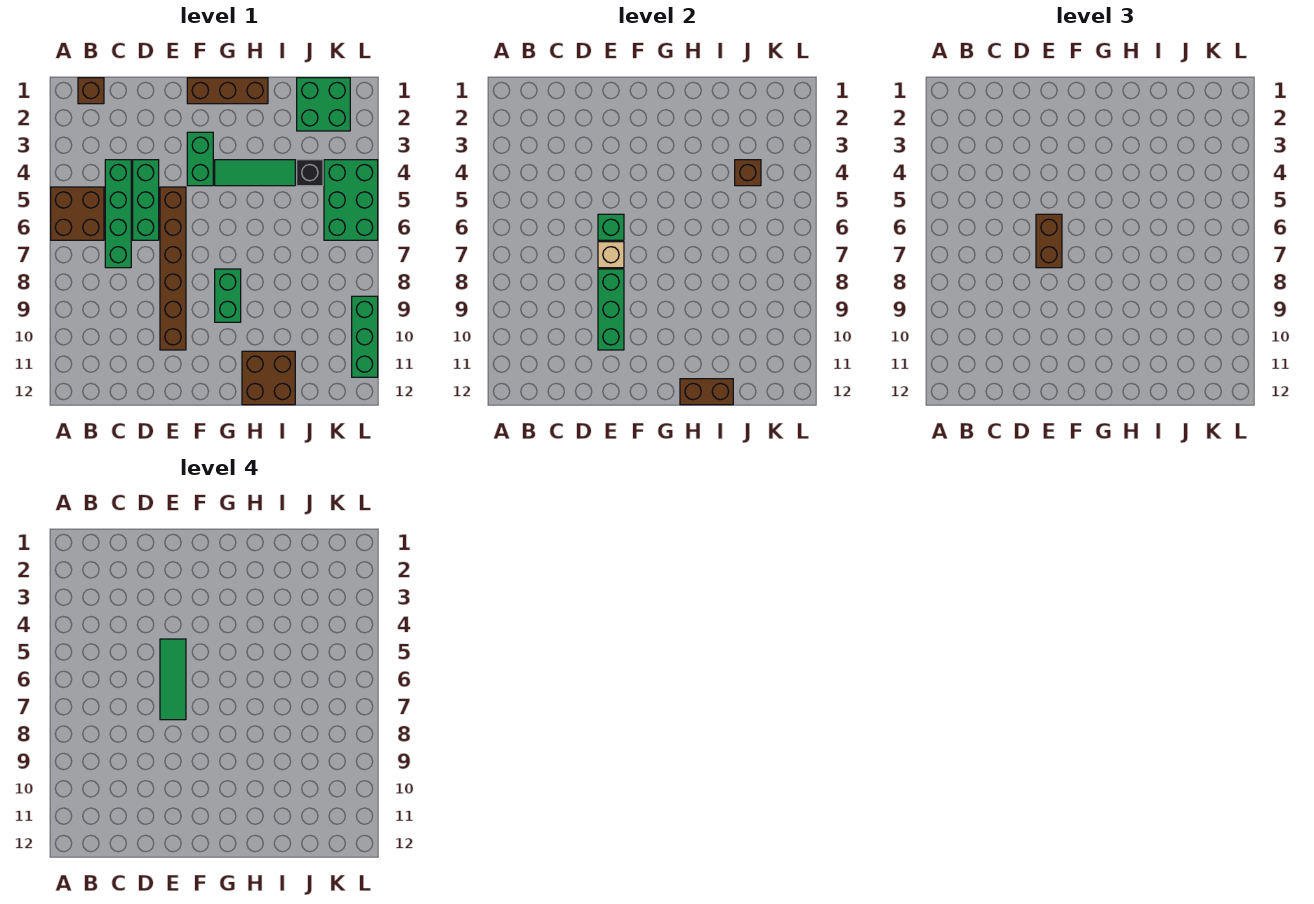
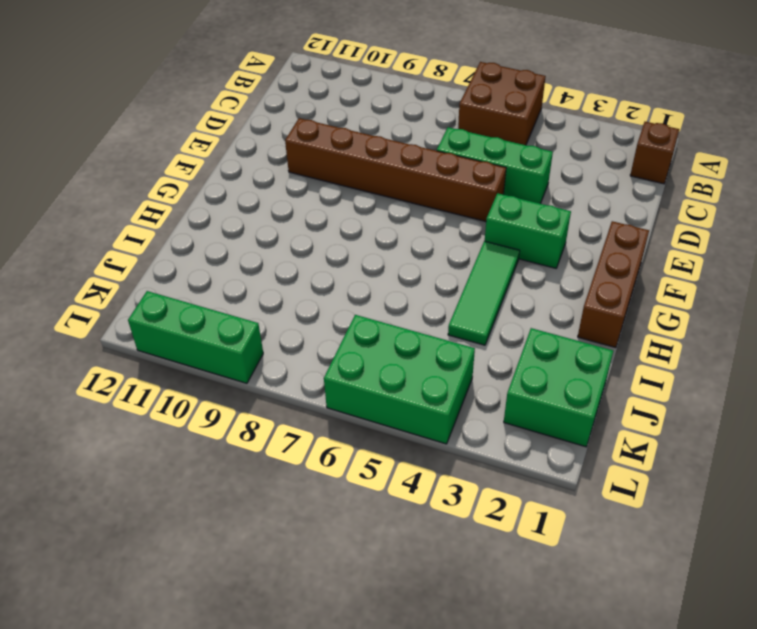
none -> green 1x4 brick [105,160,131,268]
none -> green 1x2 brick [215,269,241,322]
none -> brown 2x2 brick [242,351,295,405]

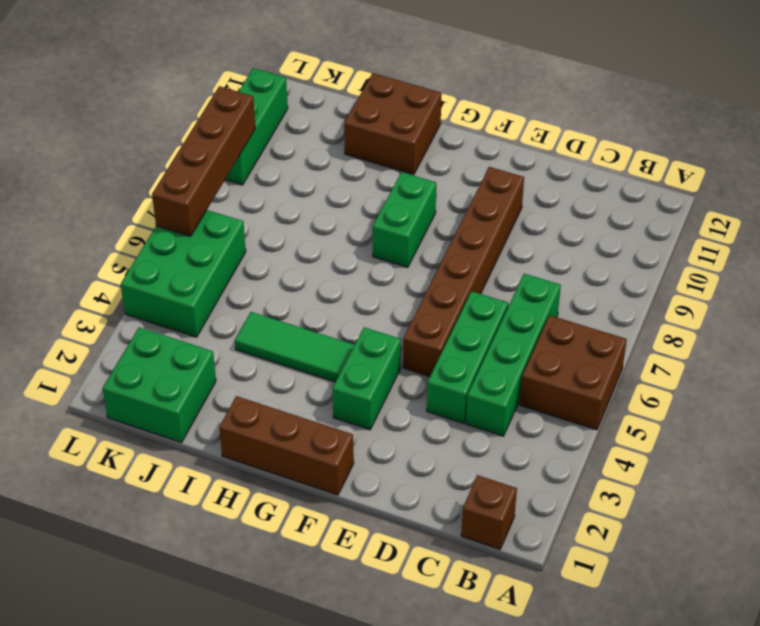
brown 1x4 brick [152,86,255,236] -> none
none -> black 1x1 brick [297,160,323,186]
none -> green 1x1 brick [598,214,624,240]
none -> tan 1x1 brick [598,242,624,268]

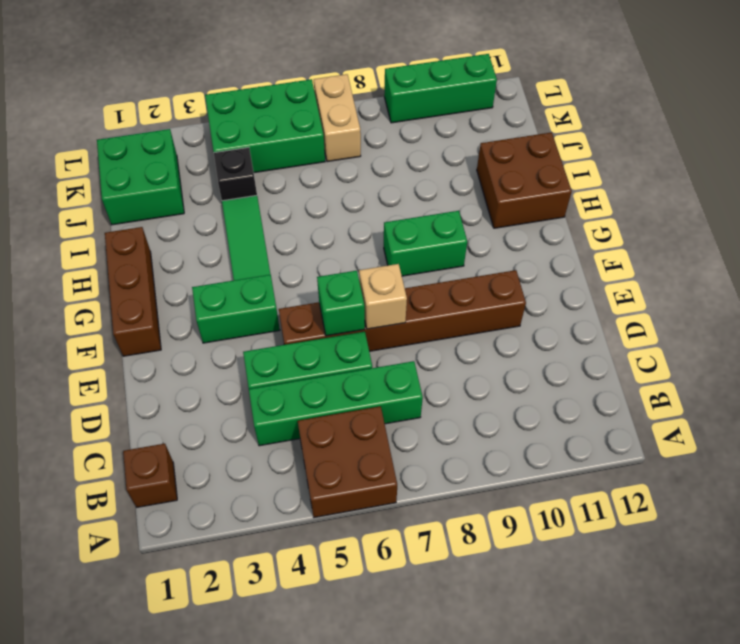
tan 1x2 brick [314,74,361,162] -> none
none -> green 1x3 brick [598,269,624,350]
none -> brown 1x2 brick [680,379,733,405]
none -> brown 1x1 brick [735,160,761,186]

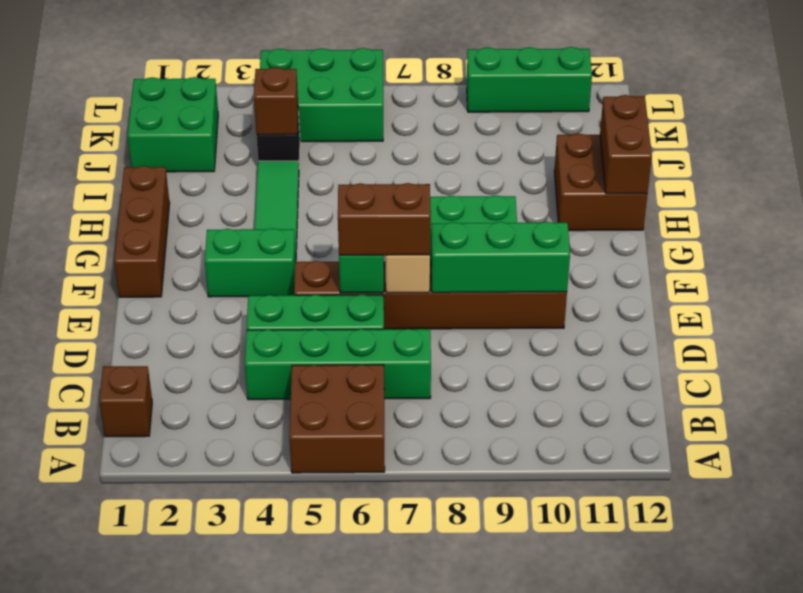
none -> green 1x3 tile [160,639,186,720]

